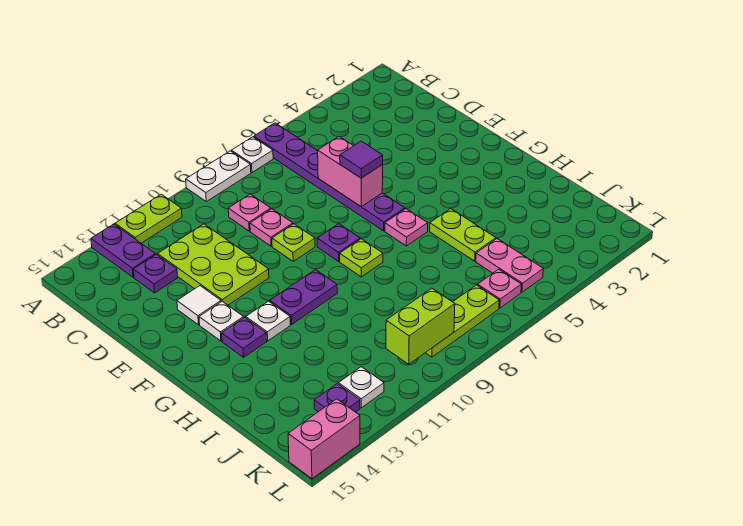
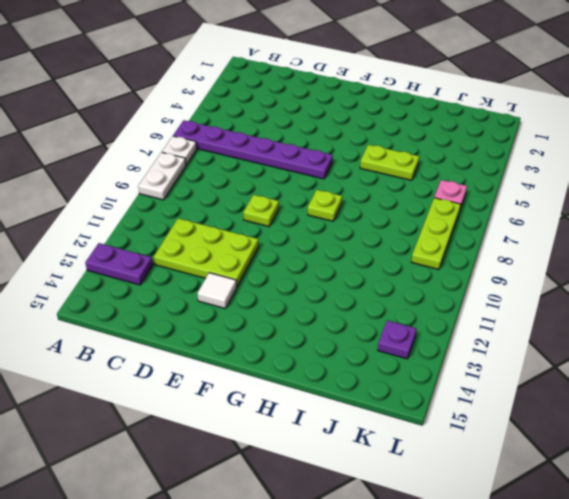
none -> lime 1x2 plate [115,194,182,243]
none -> pink 1x1 plate [228,194,271,231]
none -> purple 1x1 plate [133,254,178,293]

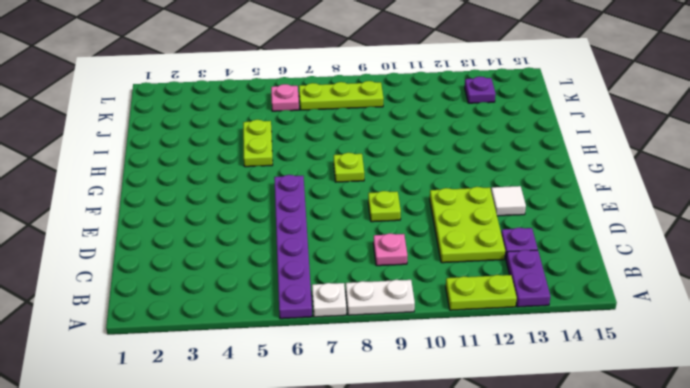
none -> pink 1x1 plate [250,209,293,246]
none -> purple 1x1 plate [317,224,360,261]
none -> white 1x1 plate [199,301,244,341]

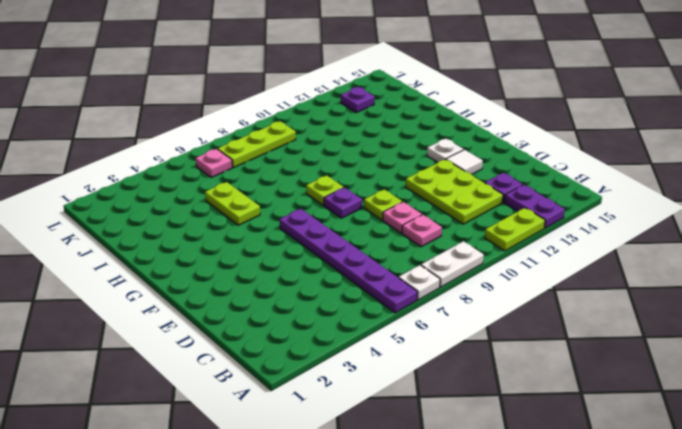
none -> pink 1x1 plate [385,209,428,246]
none -> purple 1x2 plate [270,270,337,325]
none -> white 1x1 plate [246,301,290,341]

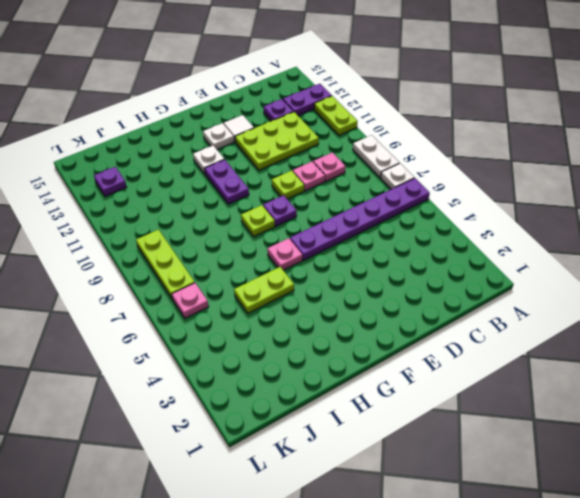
none -> purple 1x1 plate [222,317,267,357]
none -> pink 1x2 plate [476,239,543,292]
none -> white 1x1 plate [338,367,384,408]

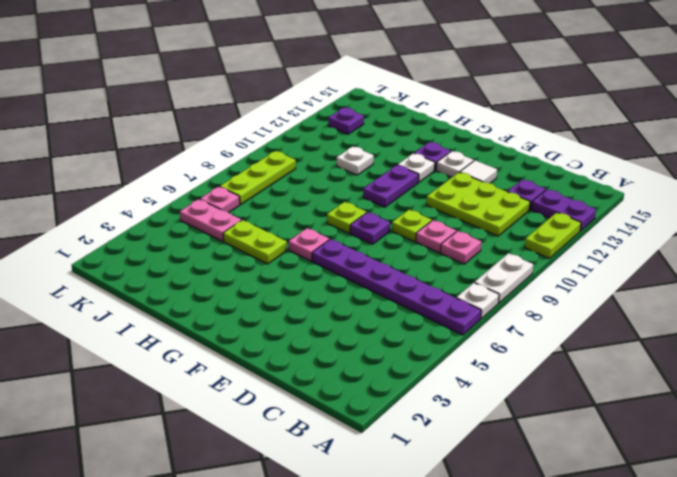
white 1x1 plate [337,147,374,175] -> white 1x1 plate moved to [338,367,384,408]
none -> pink 1x2 brick [288,399,360,479]
none -> pink 1x2 brick [318,137,383,207]
none -> lime 1x2 brick [386,288,455,364]

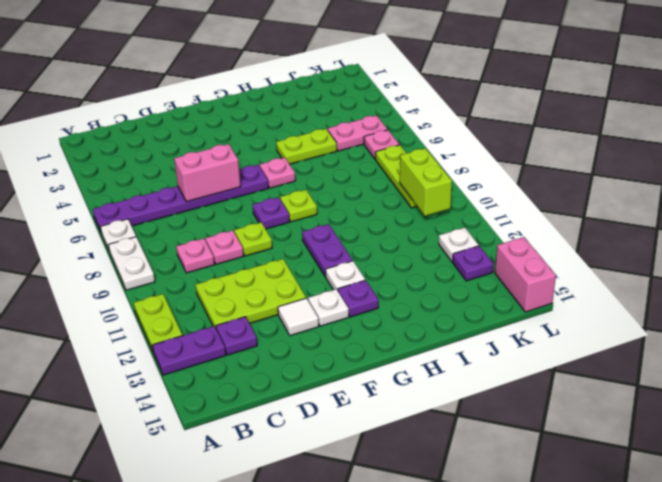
none -> purple 1x1 tile [340,141,383,178]

